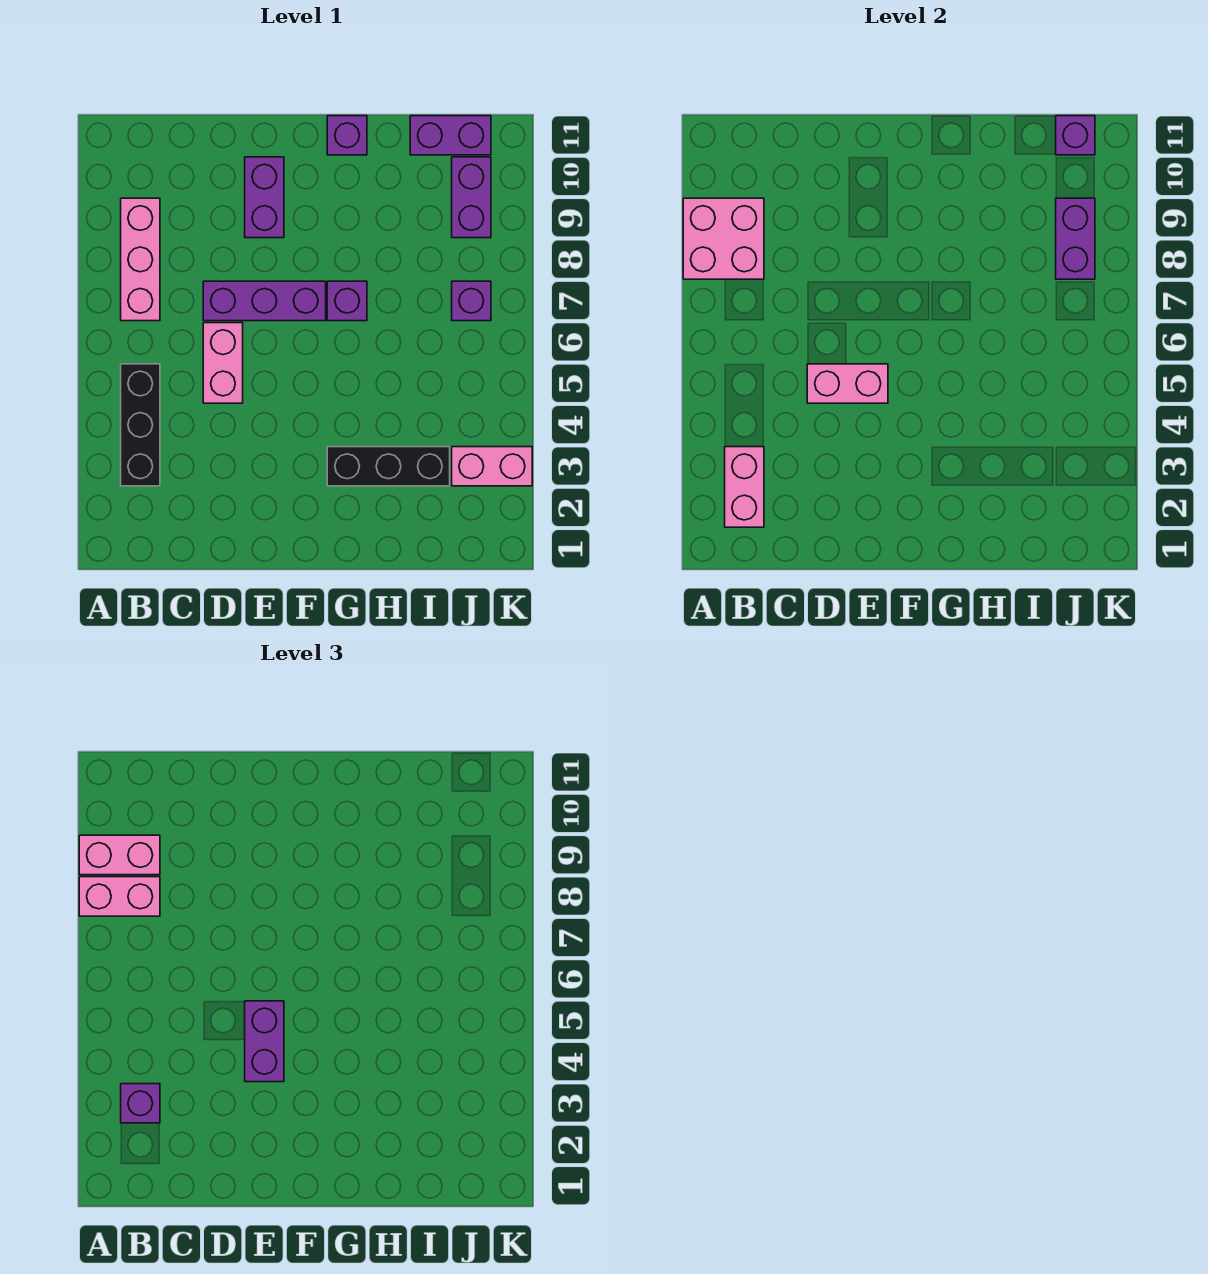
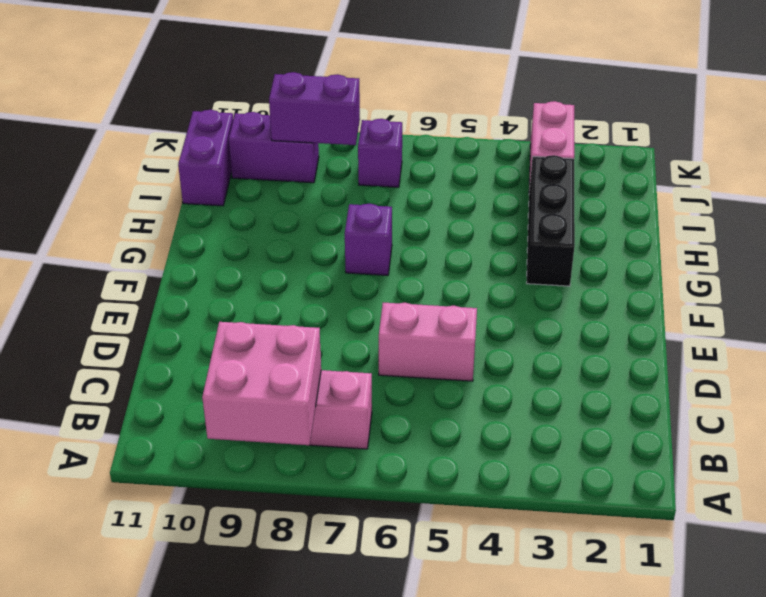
none -> black 1x3 brick [121,364,160,486]
none -> purple 1x3 brick [203,281,326,321]
none -> purple 1x2 brick [245,157,284,238]

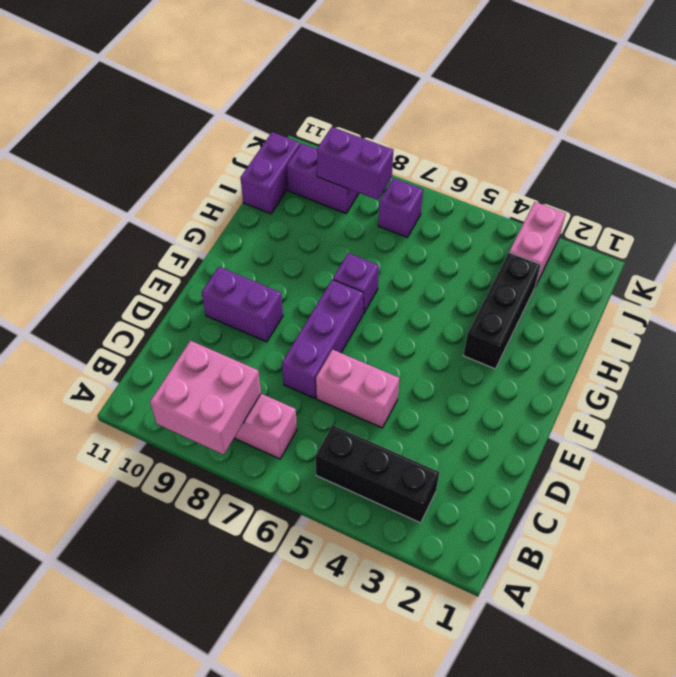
none -> purple 1x1 brick [327,116,367,155]
none -> pink 1x2 brick [725,447,764,527]
none -> pink 1x2 brick [807,364,888,403]

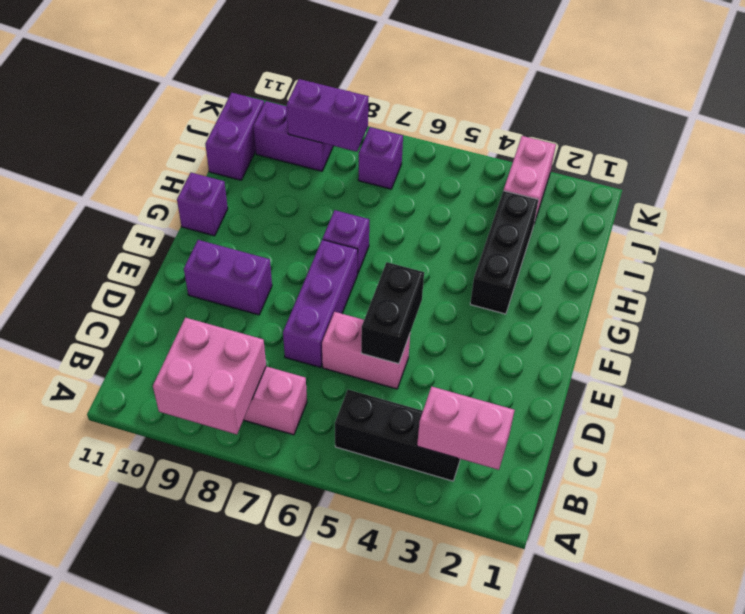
black 1x2 brick [361,262,424,364] -> pink 1x2 brick [807,364,888,403]
none -> purple 1x1 brick [1056,116,1095,155]
none -> pink 1x2 brick [79,877,160,916]
none -> pink 1x2 brick [79,835,160,875]

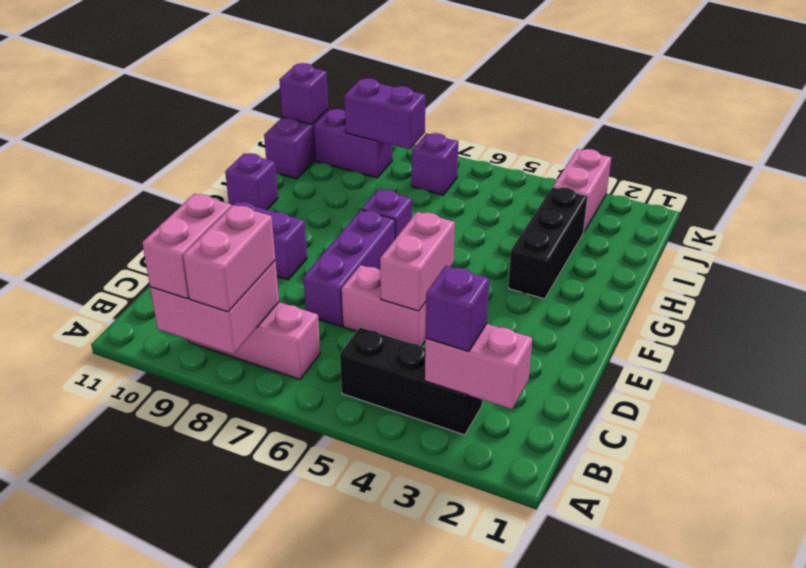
none -> purple 1x2 brick [245,1001,284,1082]

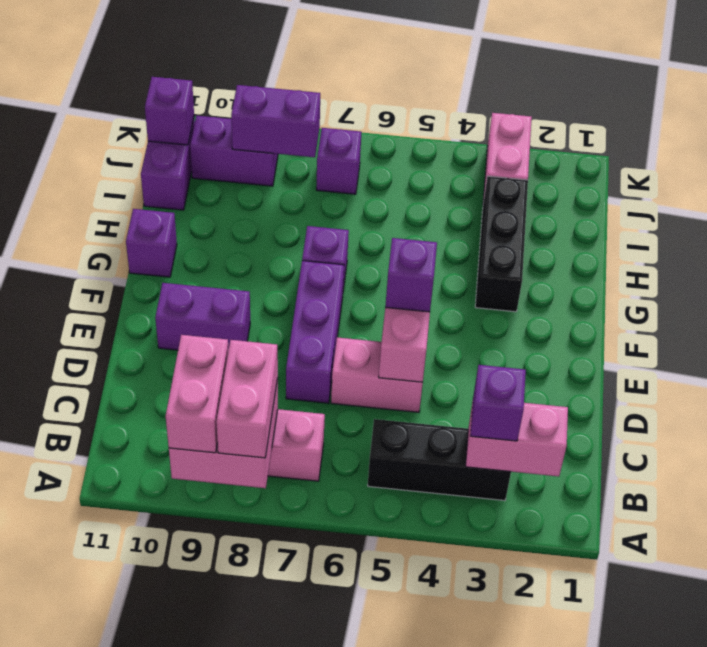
purple 1x1 brick [385,238,437,312] -> purple 1x2 brick [245,1001,284,1082]

